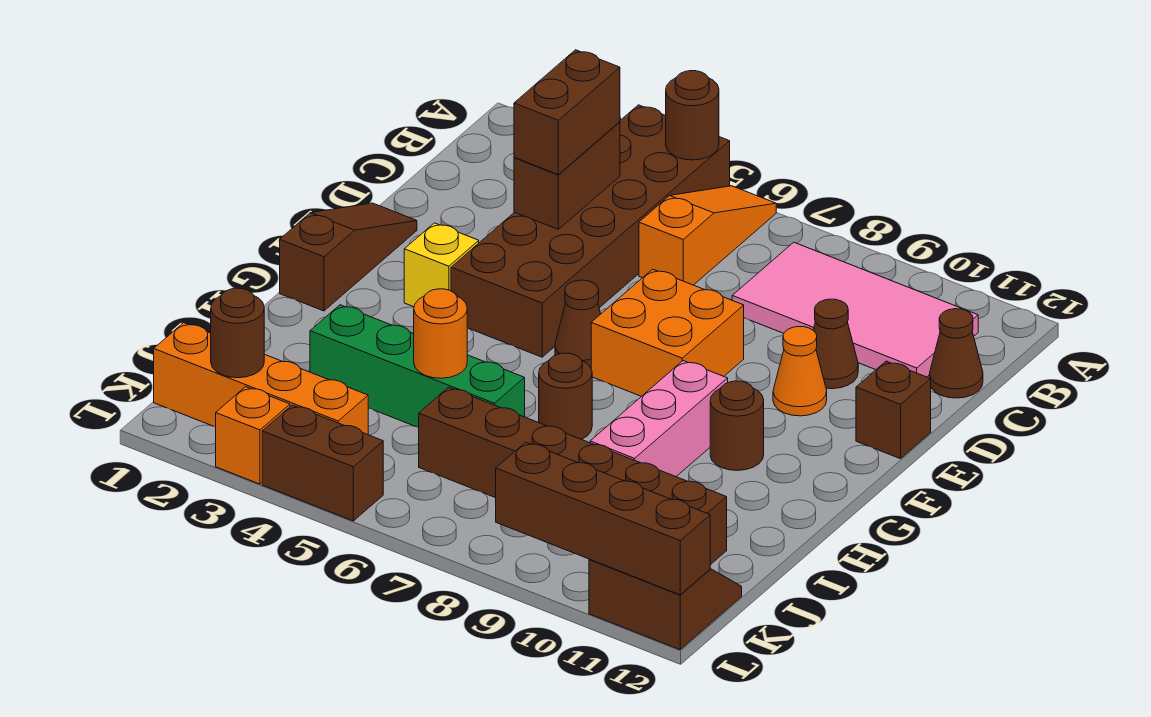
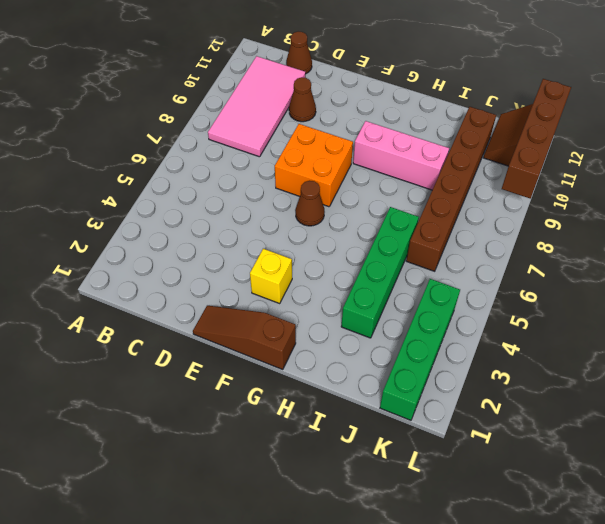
green 1x4 brick [380,279,460,420] -> orange 1x4 brick [154,323,368,435]
none -> brown 2x6 brick [451,105,730,357]
none -> orange 1x3 slope [639,186,776,285]
none -> orange 1x1 cone [773,327,827,416]

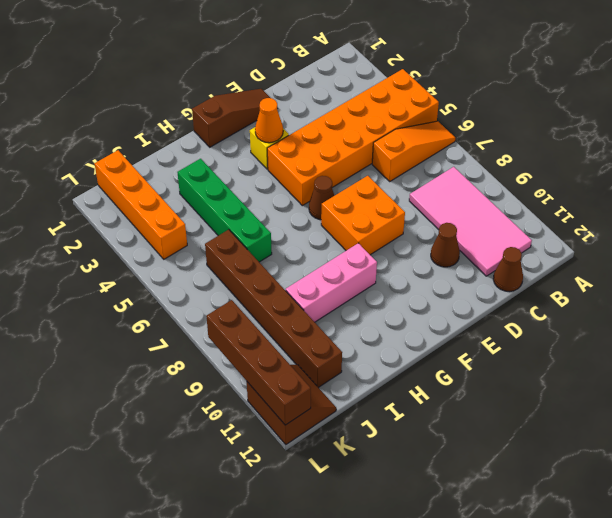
orange 2x6 brick [267,69,439,205] -> brown 2x6 brick [451,105,730,357]
orange 1x1 cone [255,98,283,143] -> orange 1x1 cone moved to [773,327,827,416]
none -> brown 1x1 brick [856,361,931,459]
none -> brown 1x1 round brick [710,381,764,470]
none -> brown 1x1 round brick [539,353,592,439]

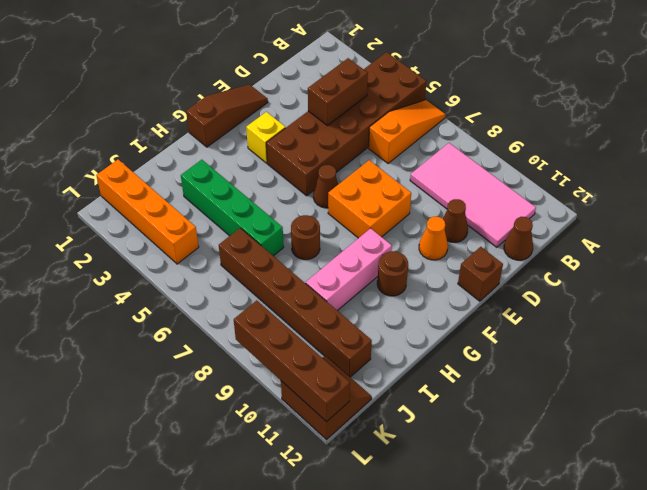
none -> orange 1x1 brick [216,387,290,484]
none -> brown 1x2 brick [262,405,383,521]
none -> brown 1x1 round brick [666,71,719,160]

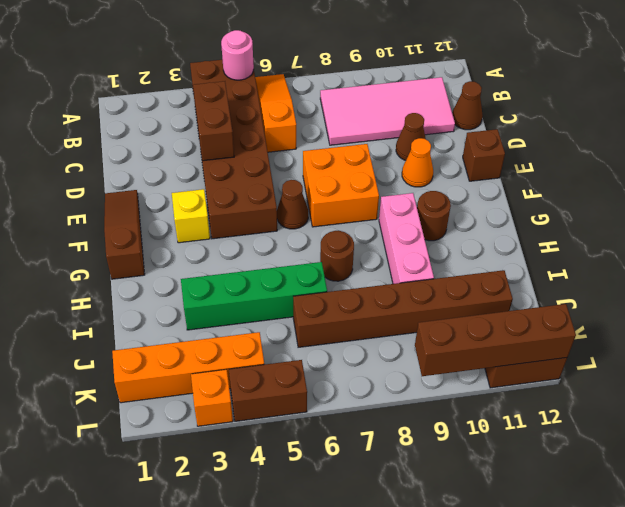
pink 1x1 round brick [221,30,254,80] -> brown 1x1 round brick [666,71,719,160]
none -> orange 1x1 round brick [414,289,467,378]
none -> brown 1x1 round brick [211,288,264,378]
none -> brown 1x2 brick [514,50,620,174]

